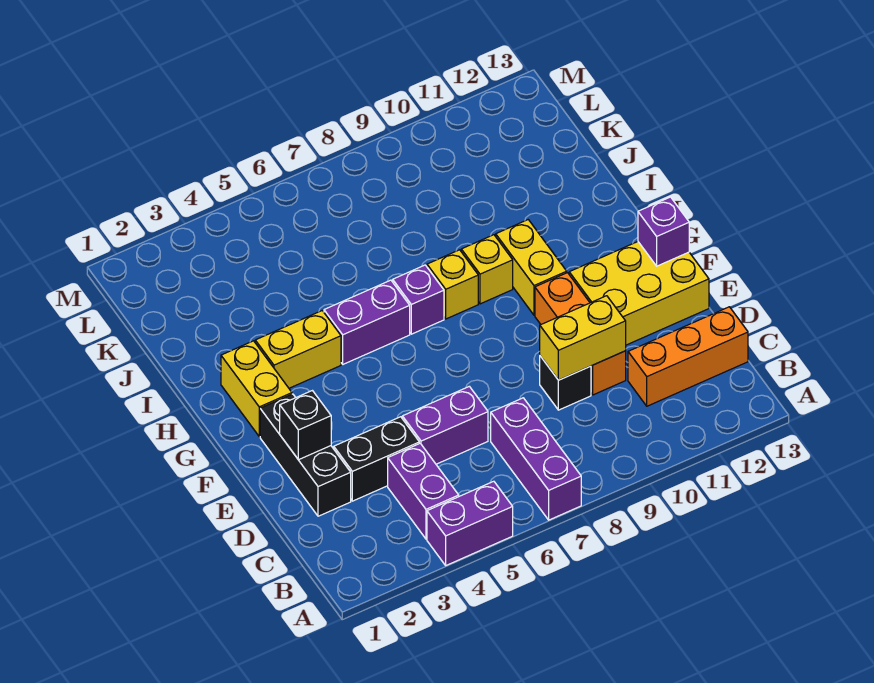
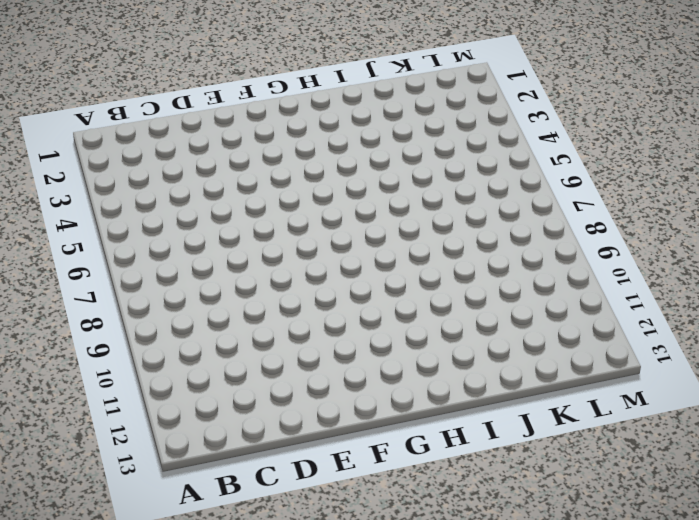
none -> purple 1x2 brick [427,481,513,565]
none -> purple 1x3 brick [491,398,581,520]
none -> purple 1x2 brick [388,443,459,539]

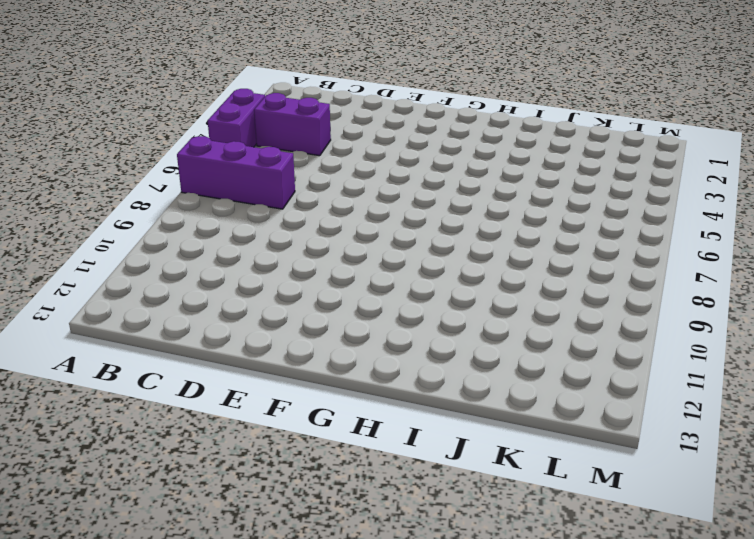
none -> orange 1x3 brick [628,307,748,406]
none -> black 1x3 brick [260,394,351,516]
none -> black 1x2 brick [334,417,419,501]

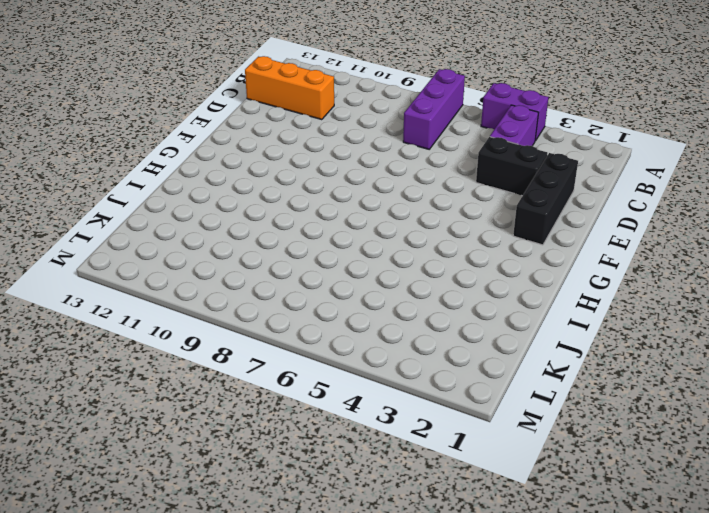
none -> purple 1x2 brick [402,386,488,464]
none -> black 1x1 brick [540,356,591,410]
none -> orange 1x3 brick [535,273,626,395]

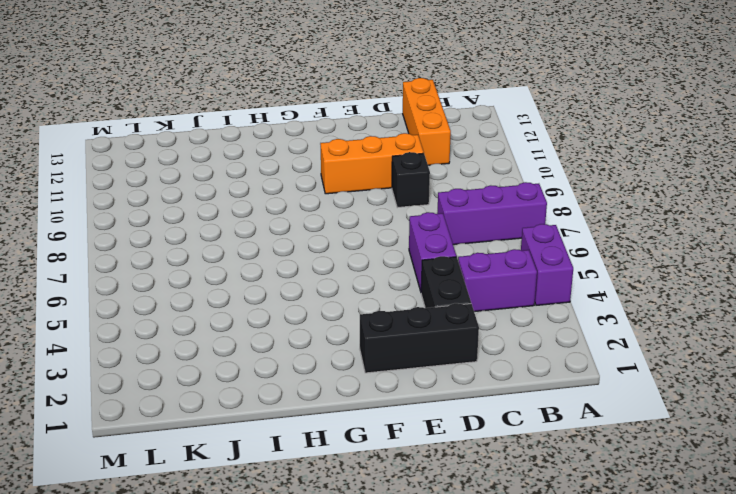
none -> yellow 2x3 brick [569,242,709,345]
none -> yellow 1x2 brick [221,341,292,437]
none -> yellow 1x2 brick [496,220,567,315]

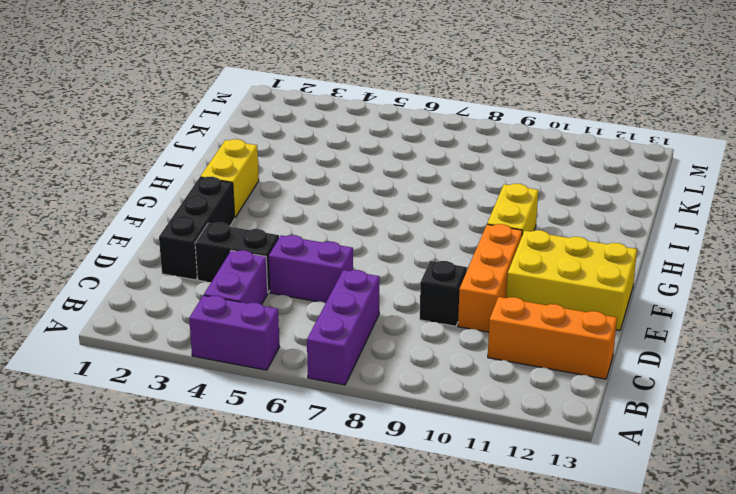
none -> yellow 1x2 brick [255,311,341,388]
none -> purple 1x2 brick [324,280,410,364]
none -> purple 1x1 brick [393,265,444,334]

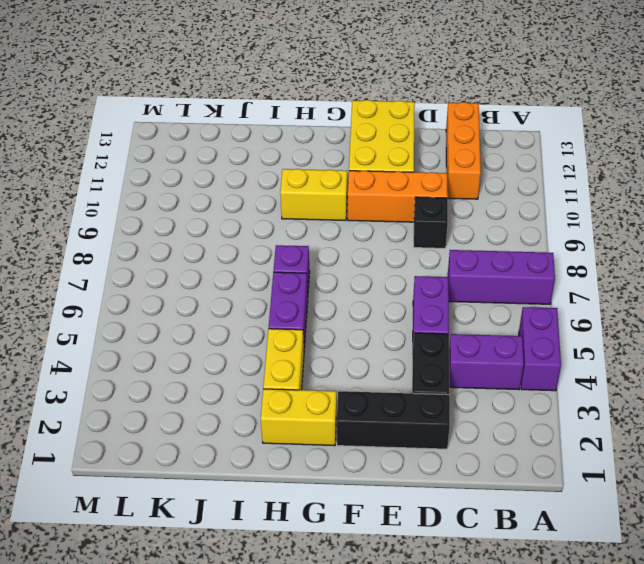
none -> yellow 1x1 brick [427,250,478,319]
none -> yellow 1x1 brick [461,235,513,304]
none -> yellow 1x2 brick [540,296,626,380]

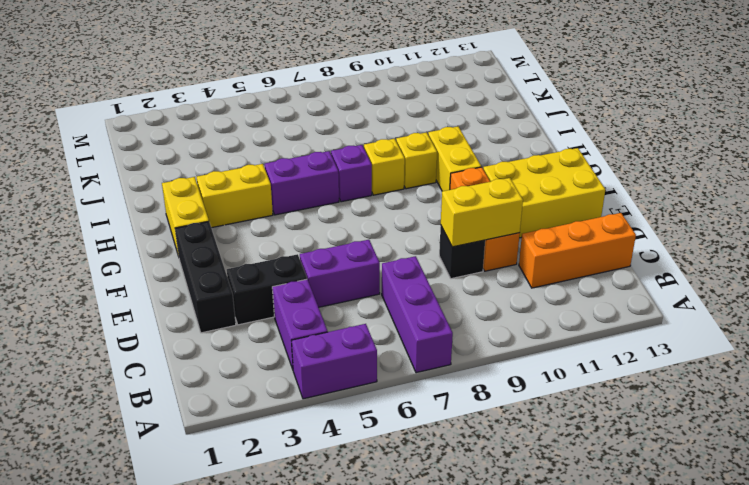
none -> black 1x1 brick [280,391,331,460]
none -> purple 1x1 brick [638,197,689,266]

